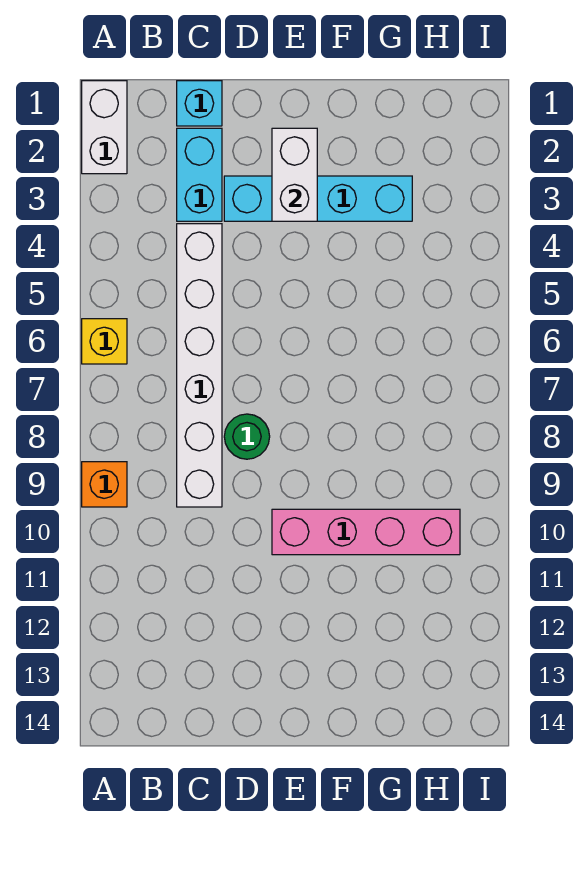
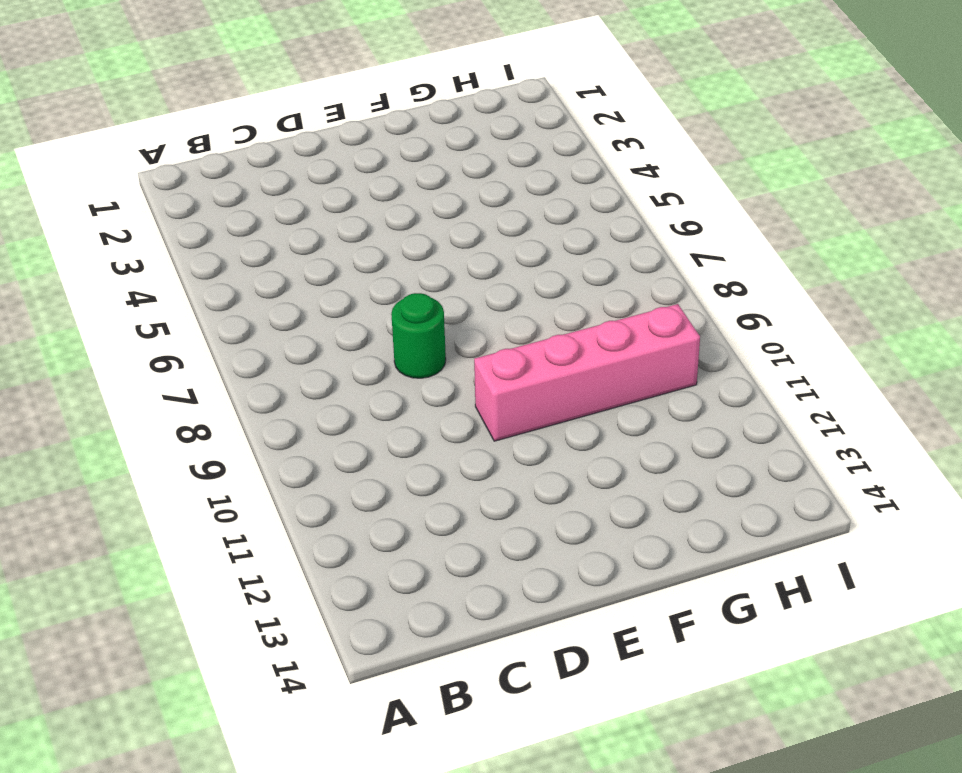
none -> white 1x2 brick [82,81,127,174]
none -> yellow 1x1 brick [82,319,127,364]

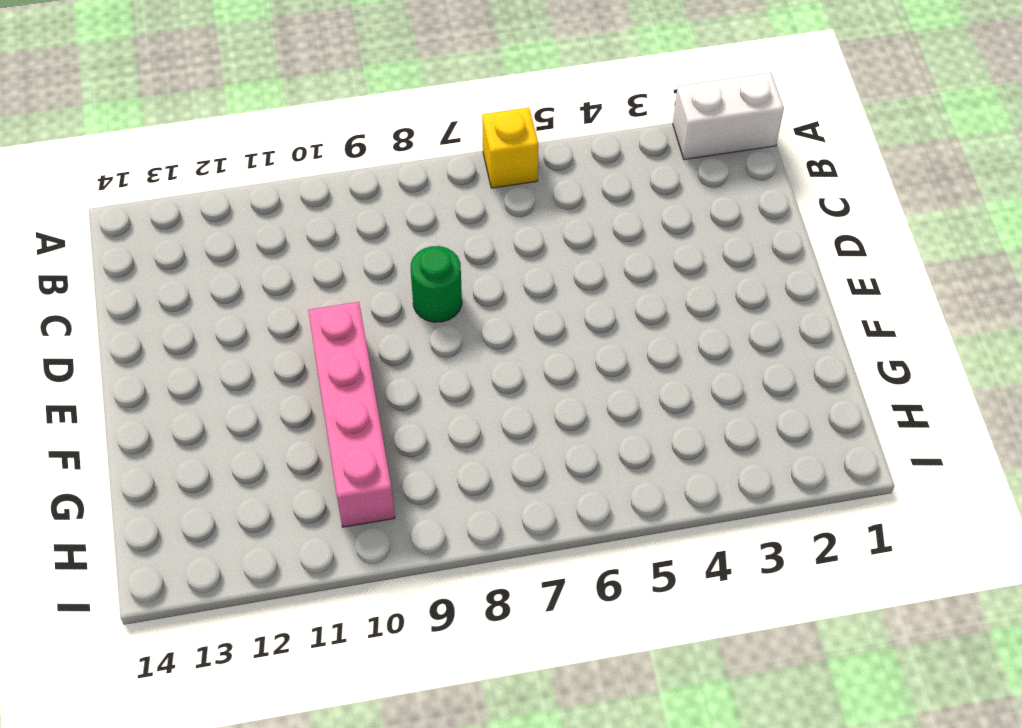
none -> orange 1x1 brick [82,462,127,507]
none -> cyan 1x1 brick [177,81,222,126]

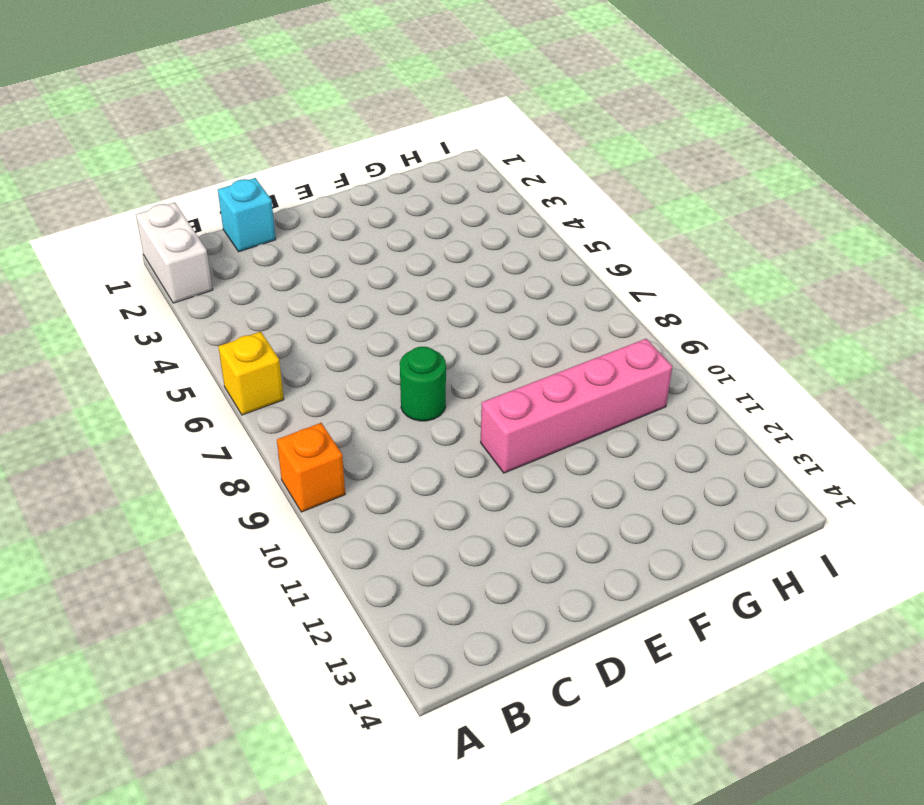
none -> cyan 1x2 brick [177,128,222,221]
none -> white 1x6 brick [177,224,222,507]

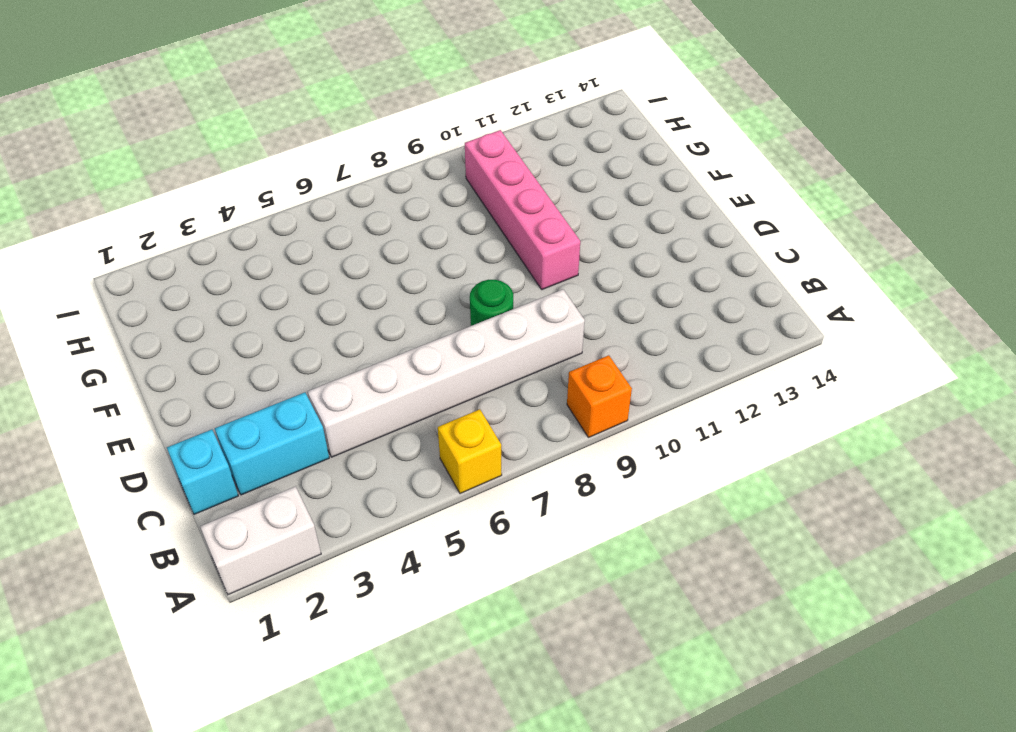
none -> cyan 1x4 brick [224,176,412,221]
none -> white 1x2 brick [272,128,317,221]

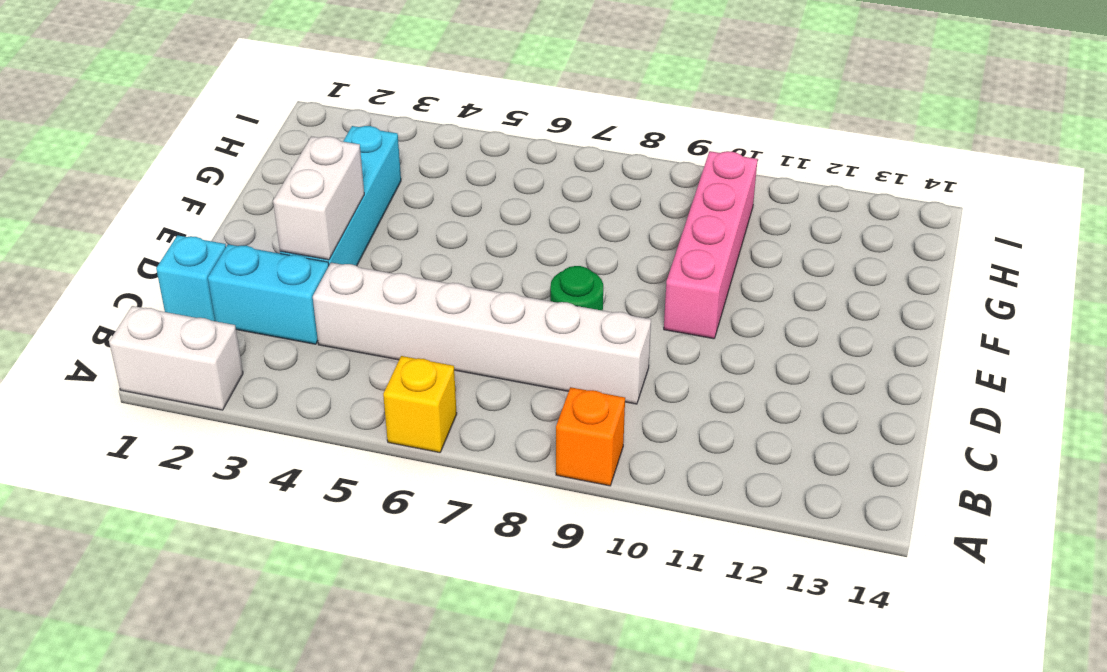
white 1x2 brick [273,136,364,260] -> white 1x2 brick turned to [272,128,317,221]

